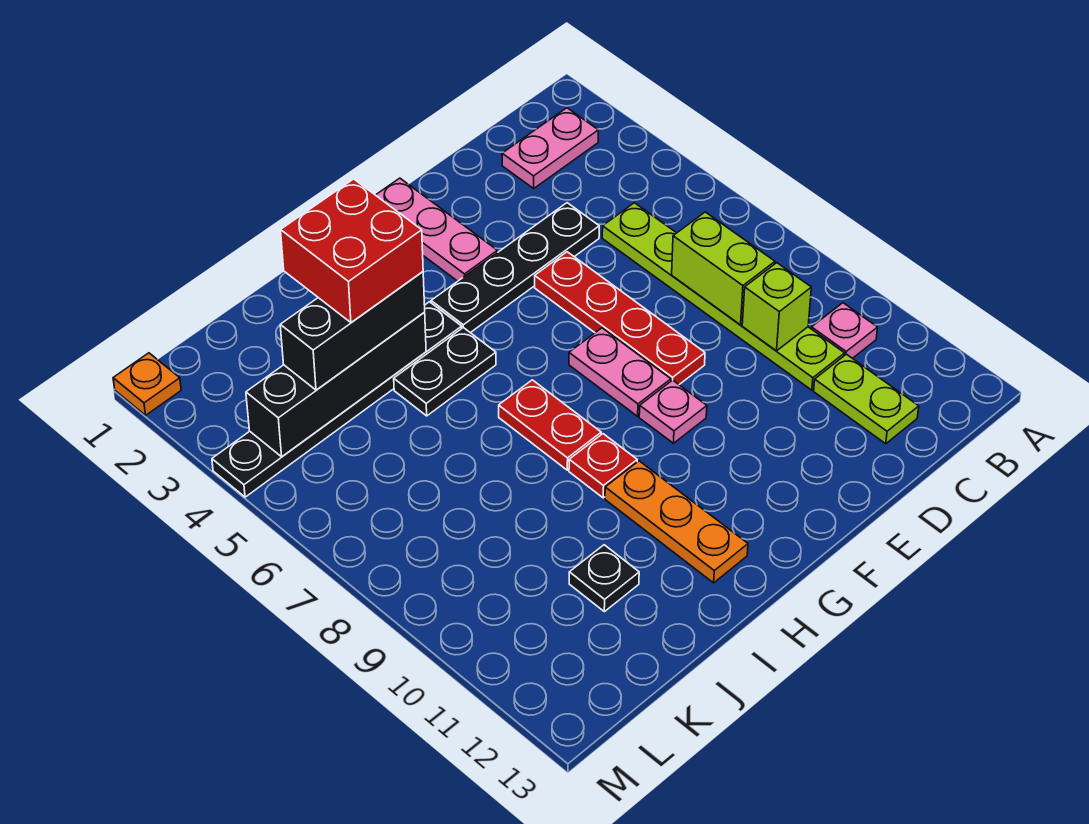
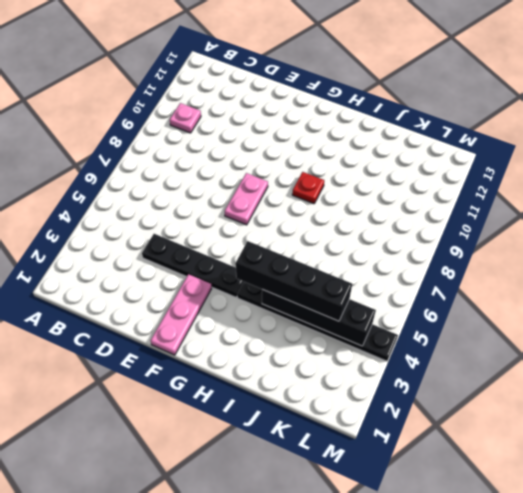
black 1x4 brick [236,241,352,321] -> black 1x3 brick [280,272,425,390]
none -> pink 1x2 plate [502,108,598,188]
none -> lime 1x6 plate [602,203,845,390]
none -> lime 1x2 plate [814,354,919,444]

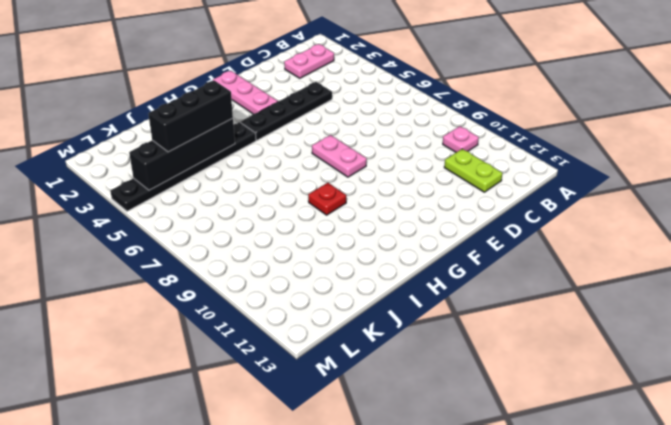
none -> lime 1x6 plate [602,203,845,390]
none -> red 1x4 plate [535,252,705,384]
none -> pink 1x1 plate [639,380,707,443]

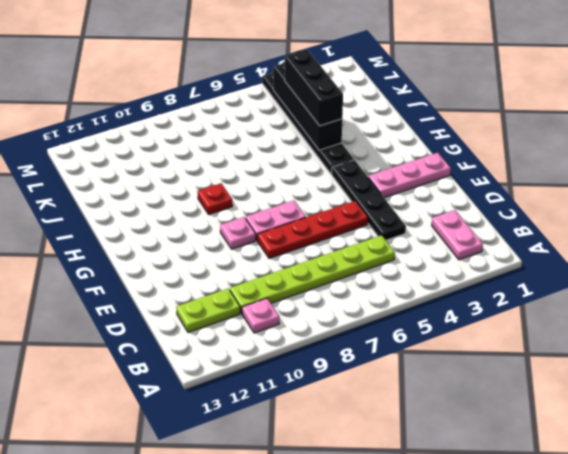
none -> black 1x2 plate [394,328,496,416]
none -> red 1x2 plate [499,380,601,470]
none -> orange 1x3 plate [605,461,748,583]

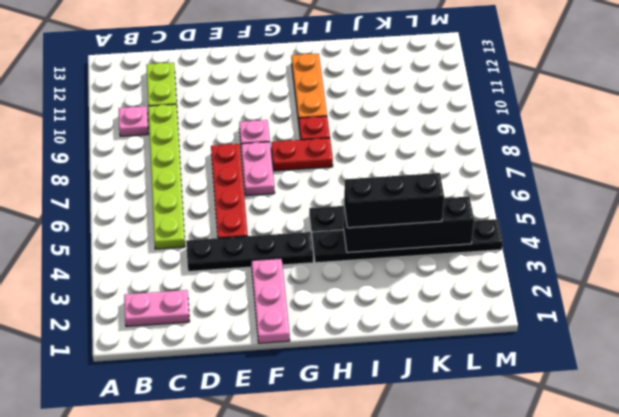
red 1x2 plate [271,138,333,171] -> red 1x2 plate turned to [499,380,601,470]
none -> black 1x1 plate [569,545,639,612]
none -> orange 1x1 plate [113,353,181,415]
none -> lime 1x2 brick [672,212,775,325]

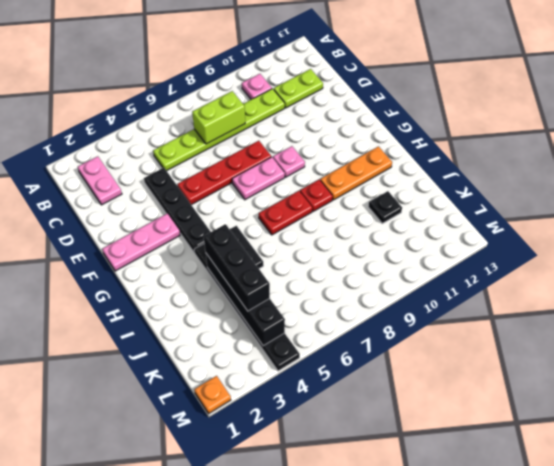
none -> lime 1x1 brick [742,263,811,351]
none -> red 2x2 brick [281,179,423,322]

